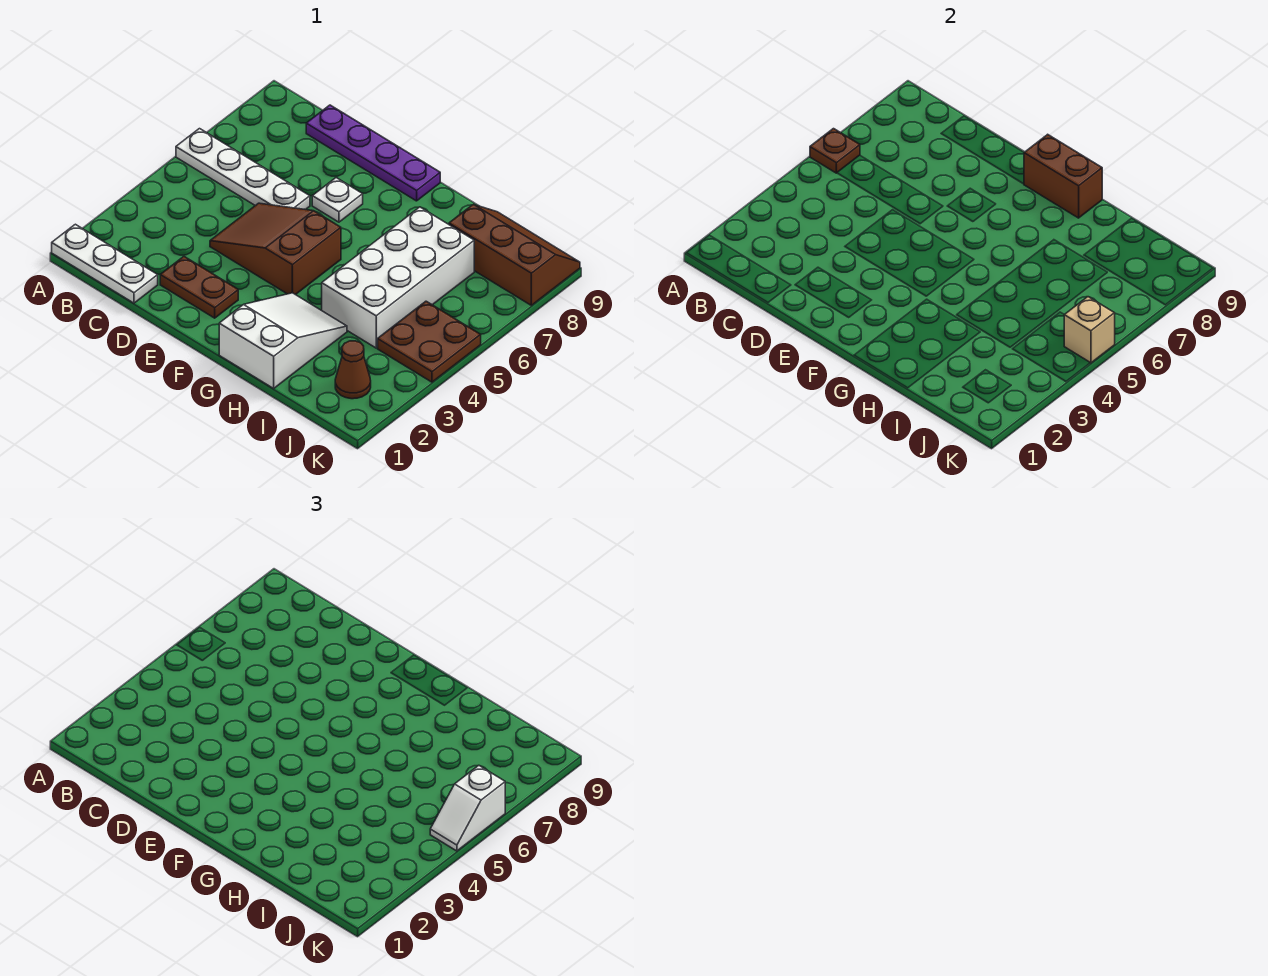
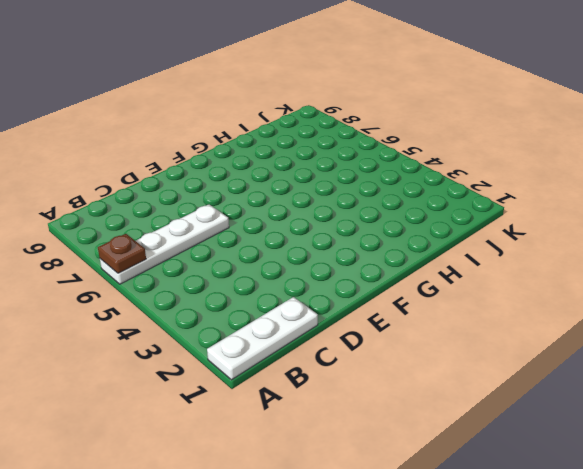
none -> purple 1x4 plate [306,105,440,201]
none -> brown 1x2 plate [160,257,238,318]
none -> brown 2x3 slope [210,203,341,295]

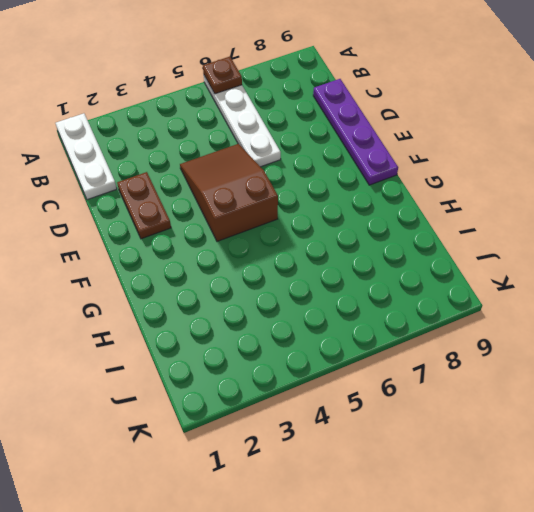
none -> white 1x1 plate [312,178,363,222]
none -> white 2x3 slope [219,293,347,388]
none -> white 2x4 brick [322,207,474,348]

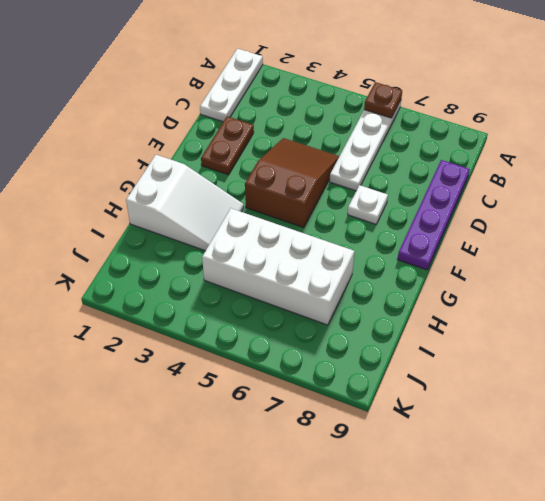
none -> brown 2x3 slope [449,204,580,305]
none -> brown 1x1 cone [335,341,371,399]
none -> brown 2x2 plate [378,301,481,382]

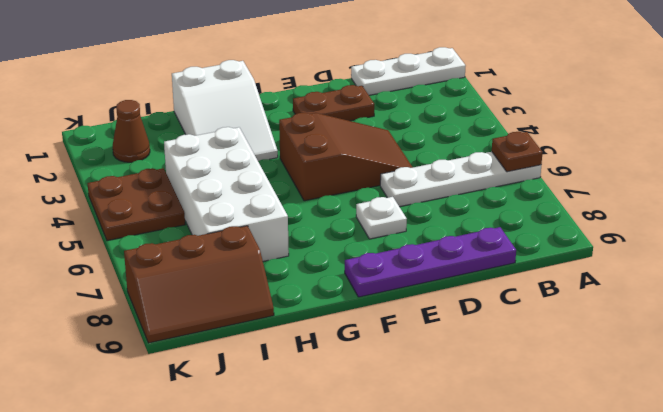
none -> brown 1x2 brick [1024,134,1102,218]
none -> tan 1x1 brick [1064,297,1115,363]
none -> white 1x2 slope [430,765,505,851]

